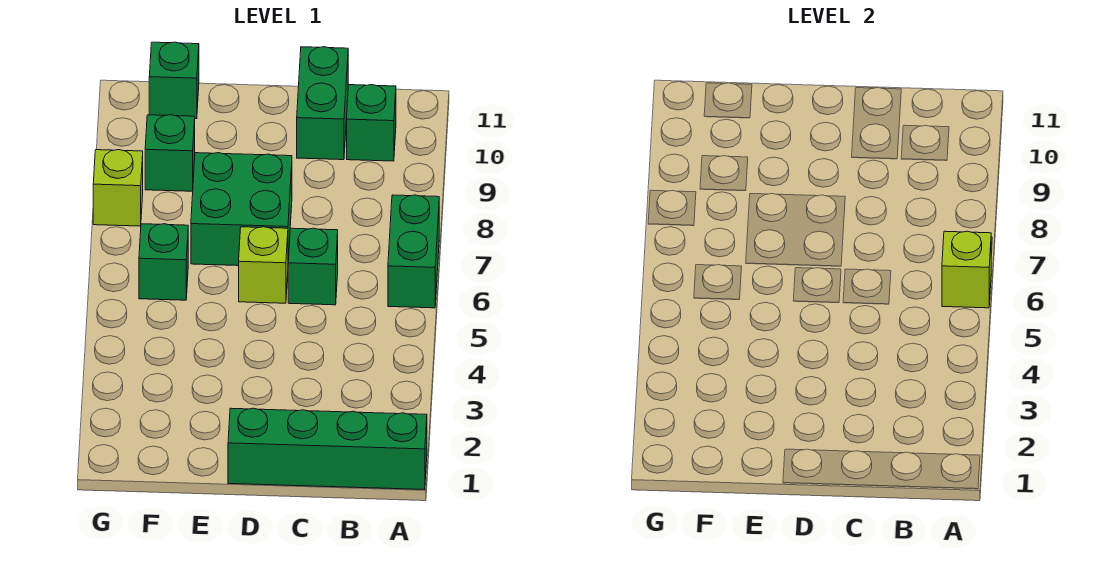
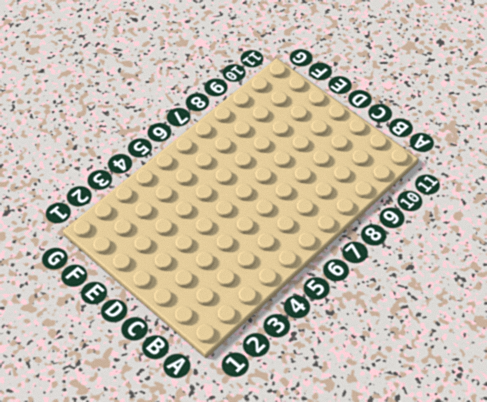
none -> green 1x4 brick [228,408,427,490]
none -> green 1x2 brick [388,195,439,308]
none -> green 1x1 brick [347,85,396,161]

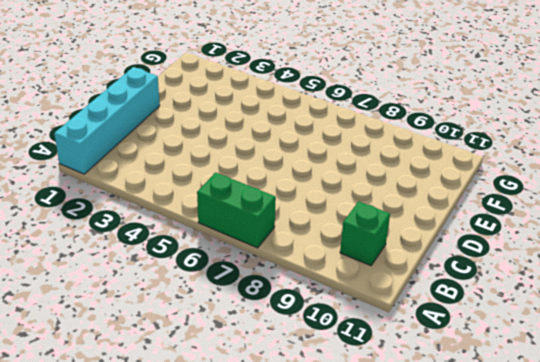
cyan 1x4 brick [54,67,160,174] -> green 1x4 brick [228,408,427,490]
none -> green 1x1 brick [288,228,338,305]
none -> green 1x2 brick [297,47,348,160]
none -> lime 1x1 brick [239,227,288,303]

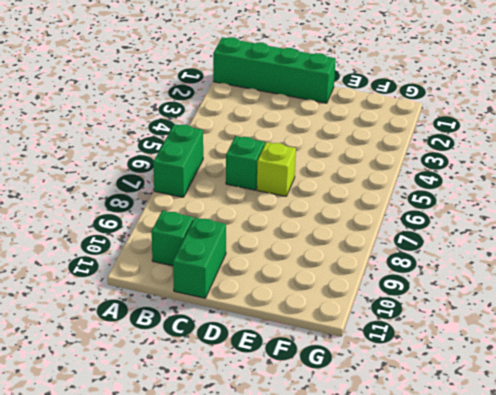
none -> green 2x2 brick [191,153,292,266]
none -> green 1x1 brick [139,224,188,300]
none -> green 1x1 brick [145,115,195,191]

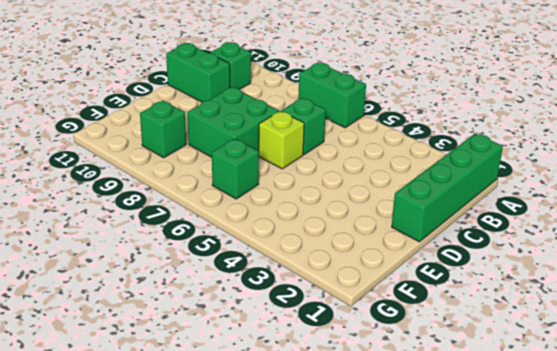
none -> green 1x1 brick [149,42,199,119]
none -> lime 1x1 brick [93,150,143,226]
none -> lime 1x1 brick [942,231,991,308]

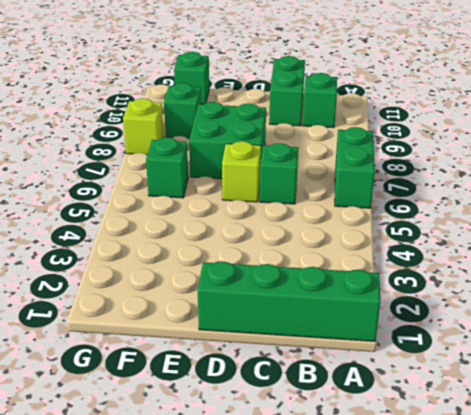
none -> lime 1x1 brick [942,231,991,308]

